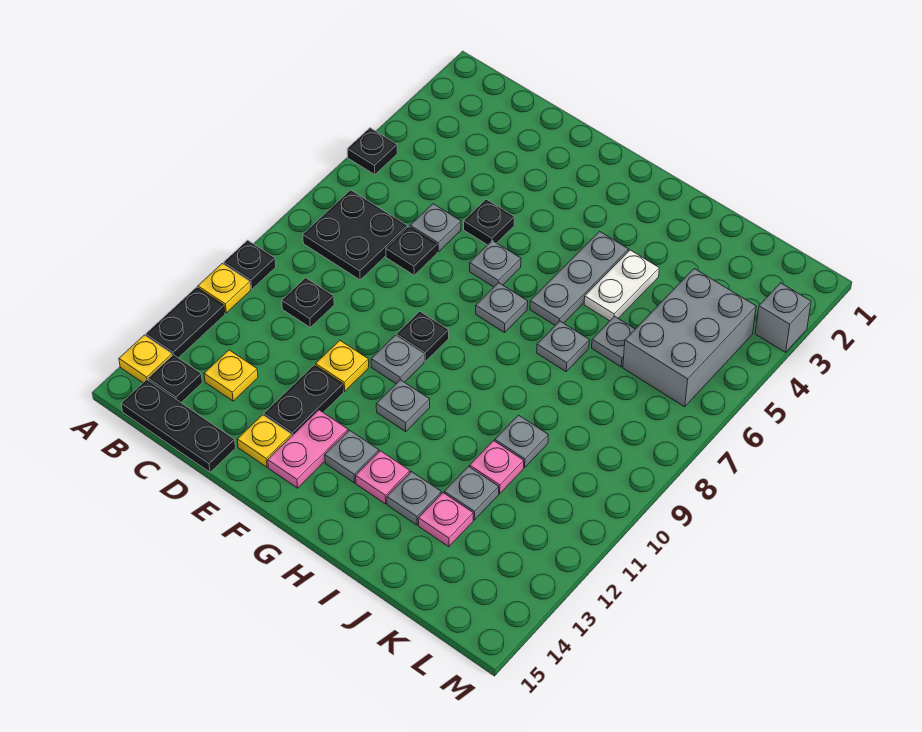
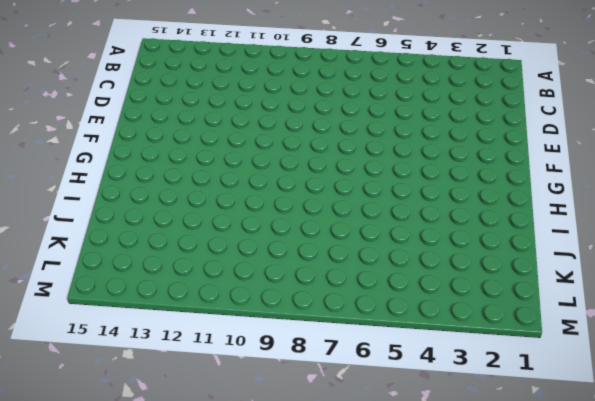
none -> black 1x1 plate [347,128,397,175]
none -> black 1x1 plate [224,240,276,289]
none -> yellow 1x1 plate [198,264,251,313]
none -> black 1x2 plate [146,287,225,358]

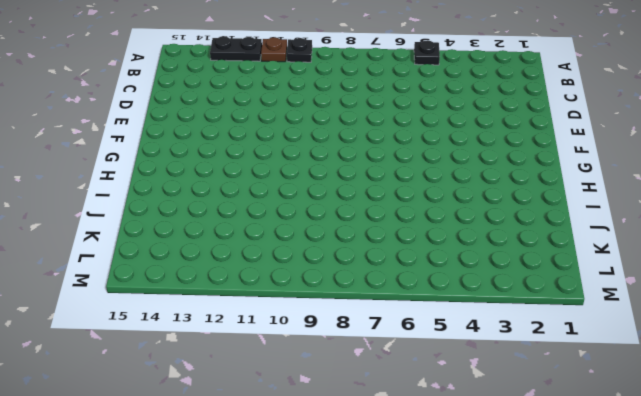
brown 1x1 plate [261,37,287,62] -> yellow 1x1 plate [198,264,251,313]
none -> yellow 1x1 plate [119,335,172,383]
none -> black 2x2 plate [303,190,408,280]
none -> black 1x1 plate [148,355,202,402]
none -> black 1x3 plate [121,380,235,472]

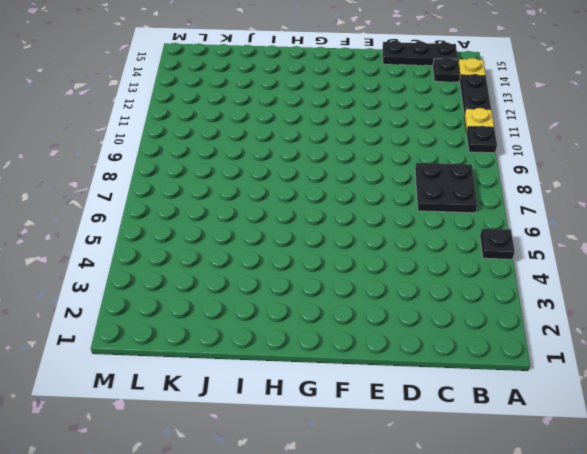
none -> black 1x1 plate [282,278,334,327]
none -> yellow 1x1 plate [204,350,258,401]
none -> grey 1x1 plate [410,204,461,252]
none -> black 1x1 plate [386,227,437,275]

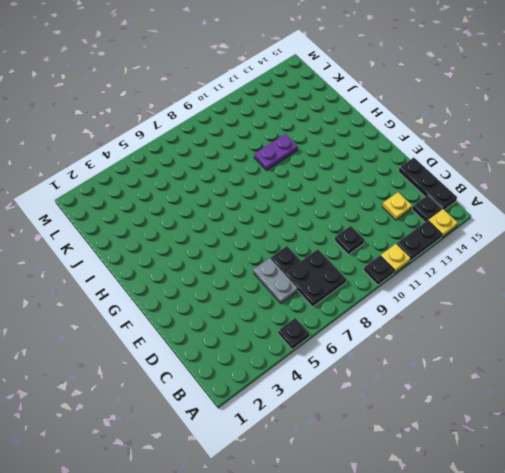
grey 1x2 plate [254,258,298,303] -> grey 1x1 plate [410,204,461,252]
purple 1x2 plate [254,134,298,170] -> none
none -> black 1x1 plate [464,199,514,245]
none -> yellow 1x1 plate [316,340,369,391]
none -> black 1x2 plate [264,365,344,436]
none -> yellow 1x1 plate [237,415,291,467]

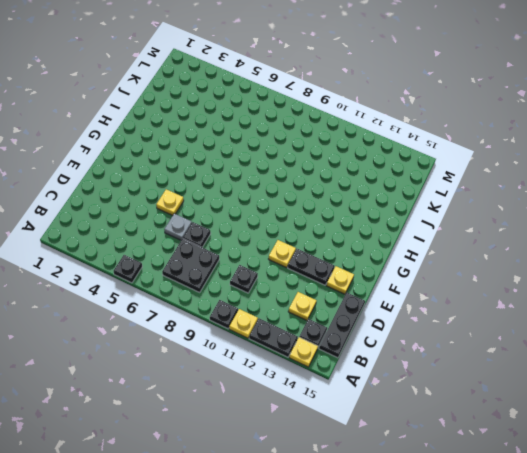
yellow 1x1 plate [156,189,184,216] -> black 1x1 plate [464,199,514,245]
none -> grey 1x1 plate [470,241,521,287]
none -> black 1x1 plate [396,311,449,362]
none -> grey 1x1 plate [371,336,424,384]
none -> pink 1x2 plate [268,410,348,488]

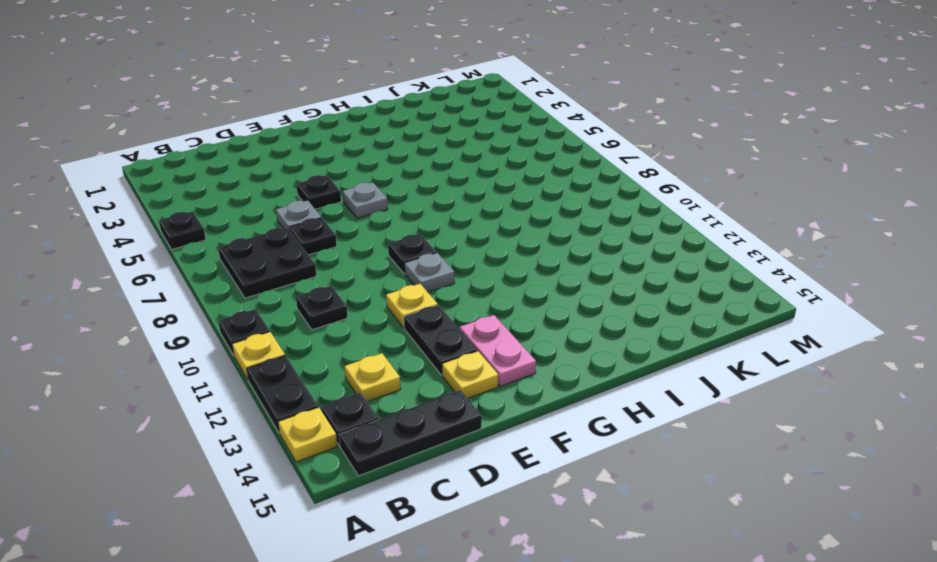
none -> grey 1x1 plate [476,283,528,333]
none -> grey 1x1 plate [376,380,430,432]
none -> grey 1x1 plate [325,430,379,483]
none -> grey 1x3 plate [530,231,629,325]

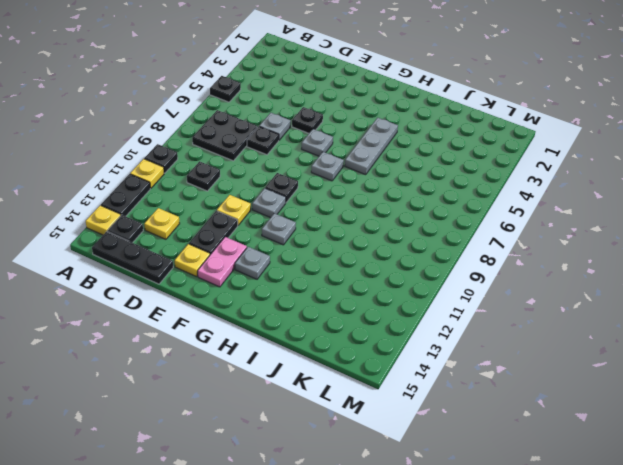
none -> pink 1x1 plate [356,451,410,504]
none -> white 1x2 plate [584,250,659,321]
none -> grey 1x1 plate [537,321,589,372]
none -> grey 1x1 plate [387,472,441,525]

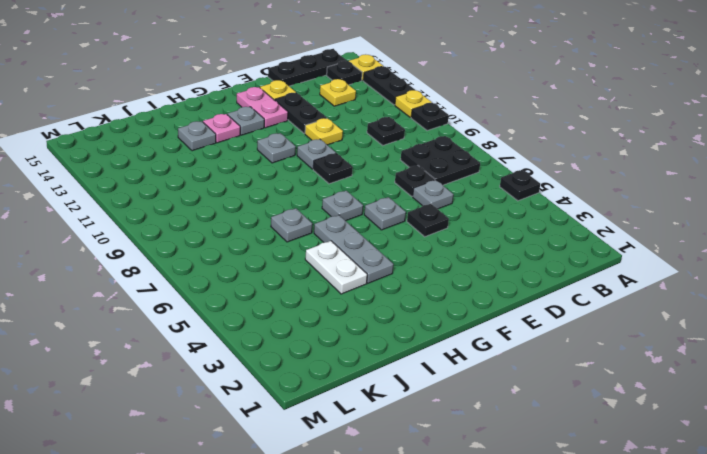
none -> grey 1x1 plate [592,316,635,367]
none -> grey 1x1 plate [495,415,548,468]
none -> pink 1x1 plate [470,441,524,494]
none -> grey 1x1 plate [444,467,499,520]

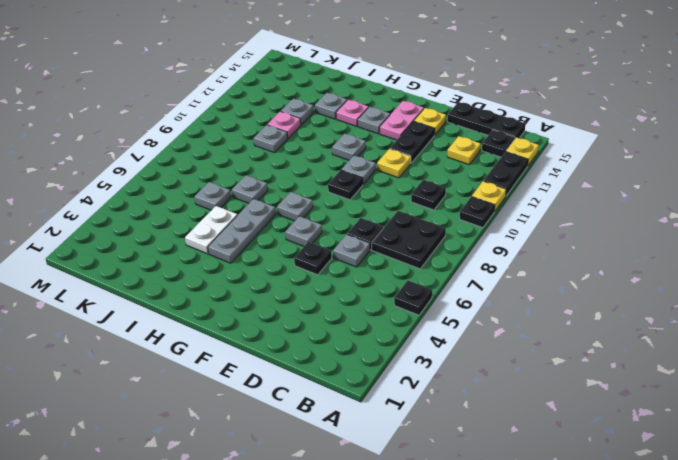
none -> pink 1x1 plate [418,493,473,547]
none -> grey 2x3 brick [623,269,756,407]
none -> grey 1x1 brick [755,283,811,352]

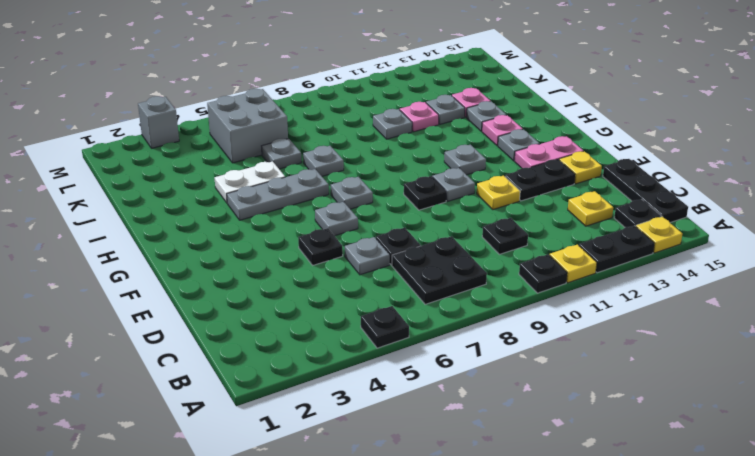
grey 2x2 brick [207,89,288,163] -> grey 2x3 brick [623,269,756,407]

